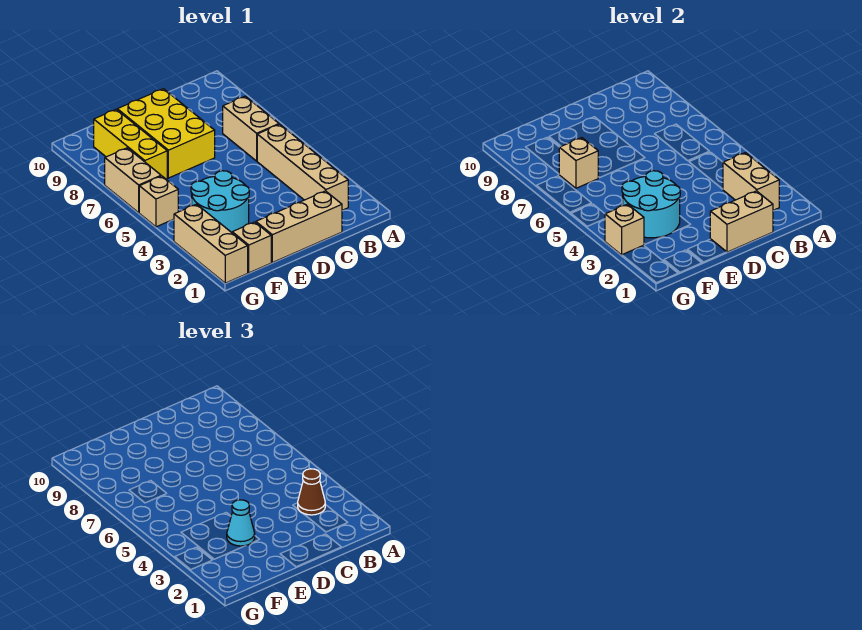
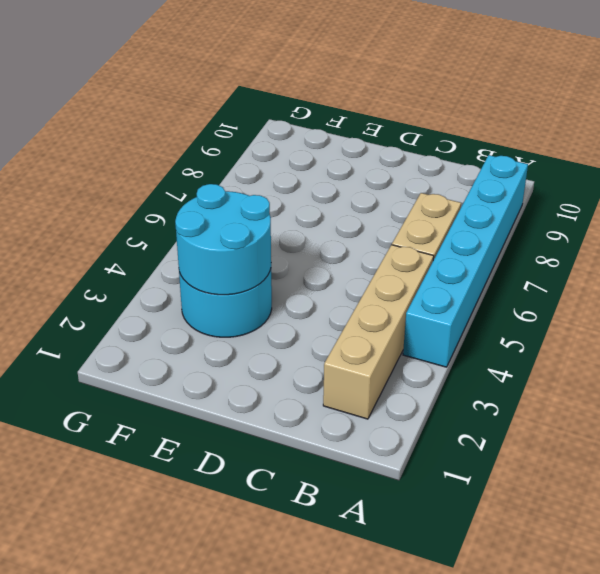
cyan 1x6 brick [403,155,528,367] -> none
none -> tan 1x3 brick [256,191,342,262]
none -> yellow 2x3 brick [117,89,215,178]
none -> tan 1x1 brick [232,222,271,273]

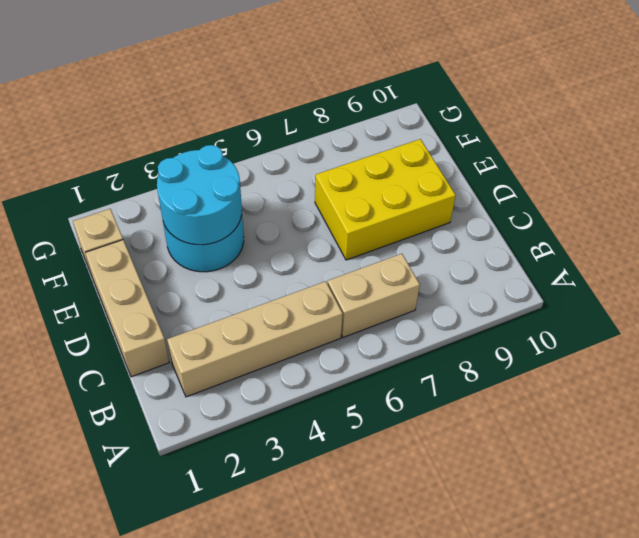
none -> yellow 1x3 brick [94,109,167,179]
none -> tan 1x3 brick [174,204,248,283]
none -> tan 1x1 brick [139,176,178,227]

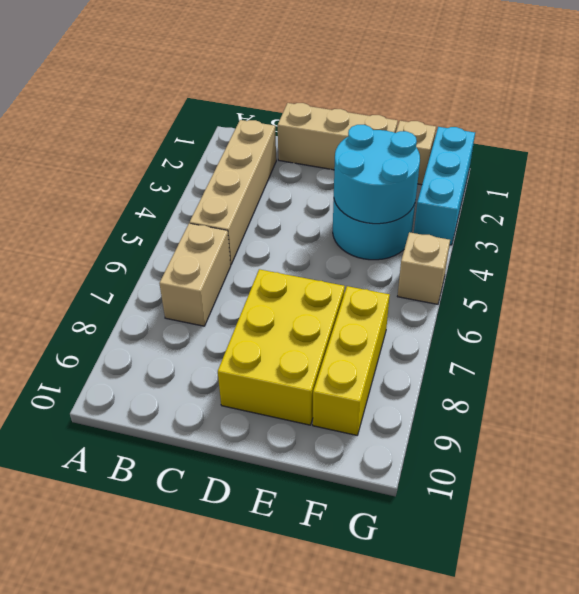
cyan 1x3 brick [414,127,475,245] -> tan 1x3 brick [174,204,248,283]
none -> tan 1x2 brick [105,148,161,213]
none -> tan 1x2 brick [723,153,779,210]
none -> tan 1x2 brick [710,191,773,252]

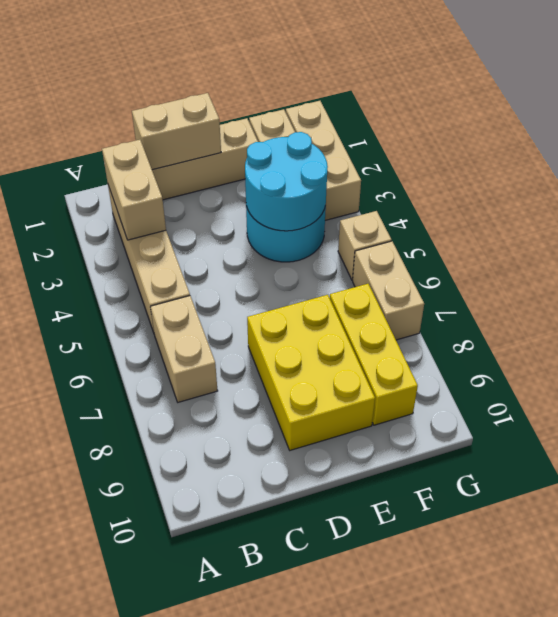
none -> tan 1x1 brick [559,138,598,188]
none -> tan 1x1 brick [605,204,644,255]
none -> brown 1x1 cone [298,469,325,515]

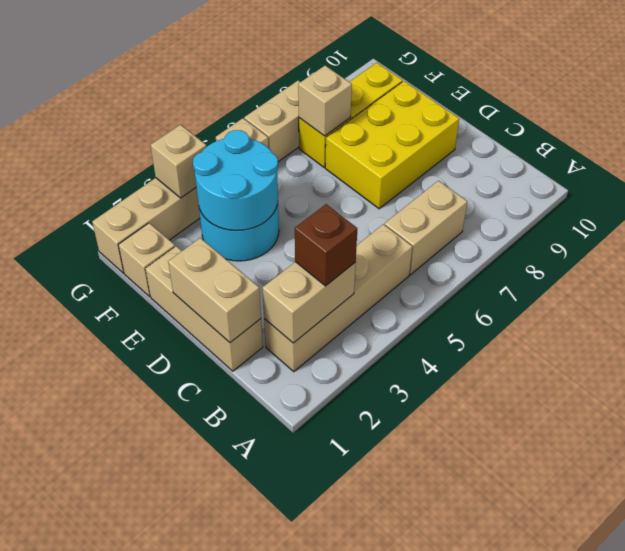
brown 1x1 brick [295,204,357,286] -> brown 1x1 cone [298,469,325,515]
none -> cyan 1x1 cone [227,500,255,546]

